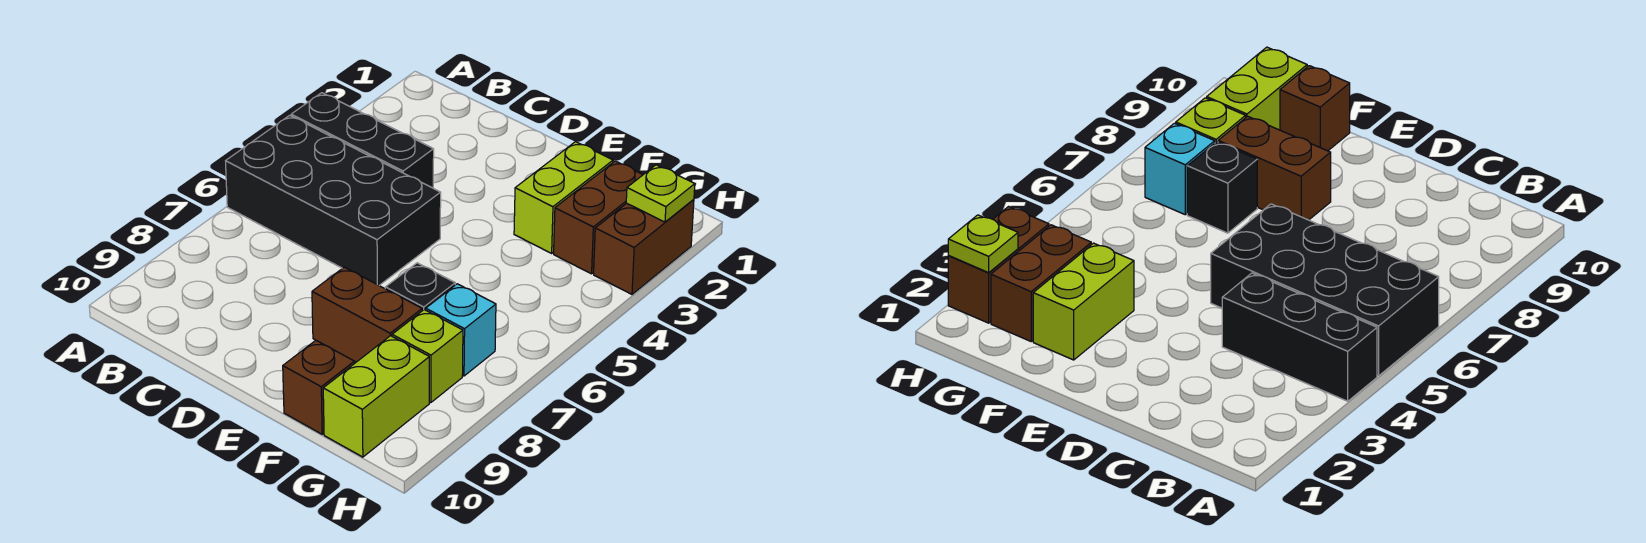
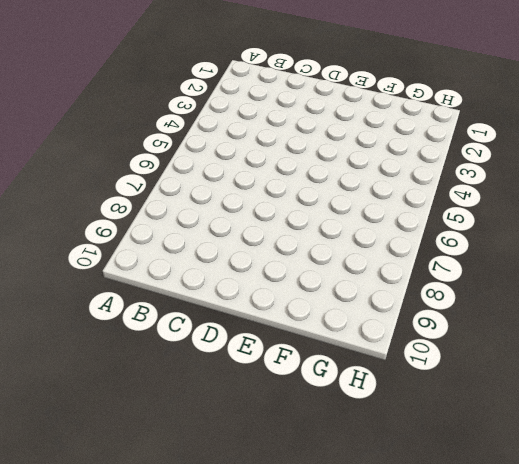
none -> black 1x3 brick [291,93,434,188]
none -> black 2x4 brick [226,115,441,285]
none -> brown 1x2 brick [312,267,422,362]

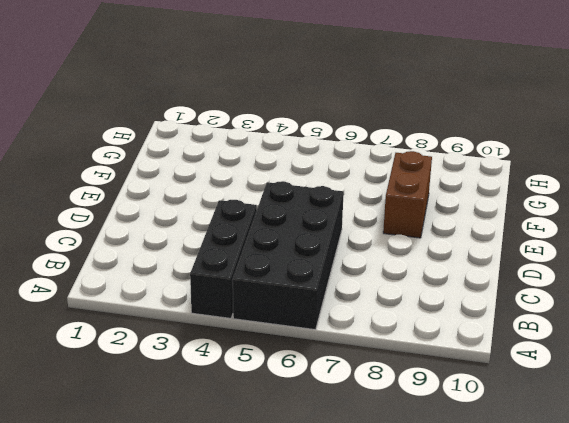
none -> lime 1x2 brick [514,142,613,253]
none -> black 1x1 brick [385,263,455,311]
none -> brown 1x1 brick [283,340,354,434]

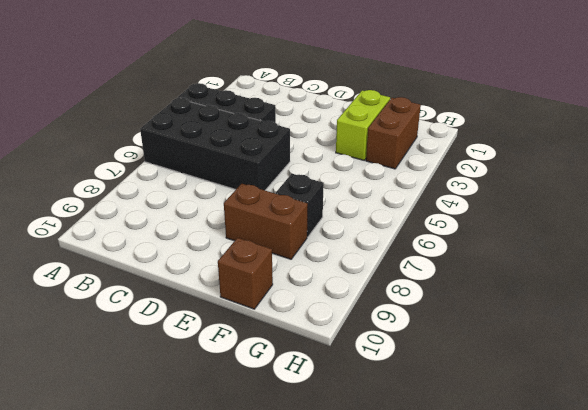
none -> cyan 1x1 brick [426,284,496,376]
none -> lime 1x1 brick [392,310,463,403]
none -> lime 1x2 brick [323,336,429,457]

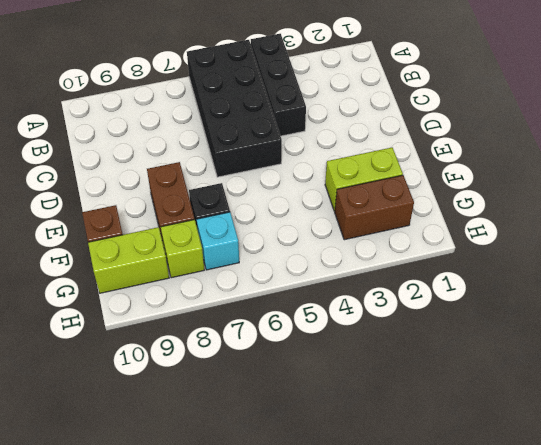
none -> brown 1x2 brick [594,200,694,294]
none -> lime 1x1 plate [626,165,695,222]

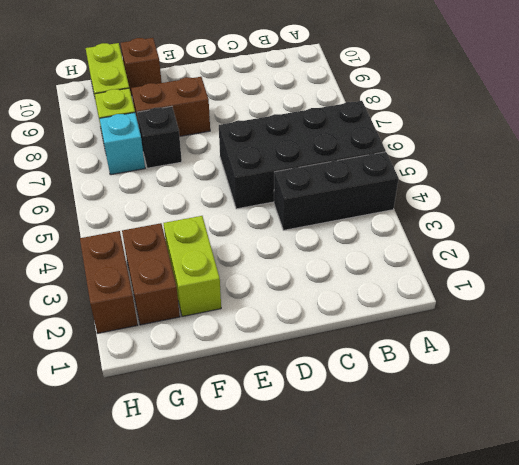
none -> lime 1x1 plate [626,165,695,222]

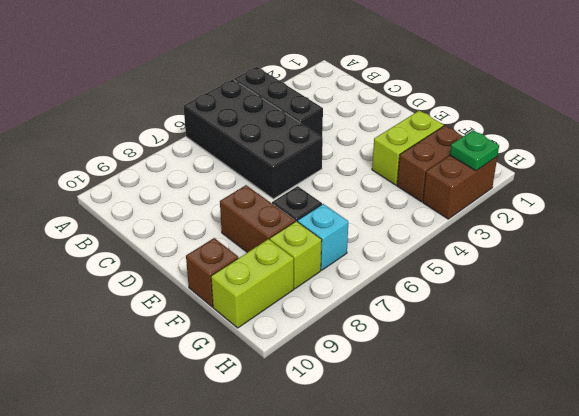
green 1x1 plate [450,130,499,171] -> lime 1x1 plate [626,165,695,222]

